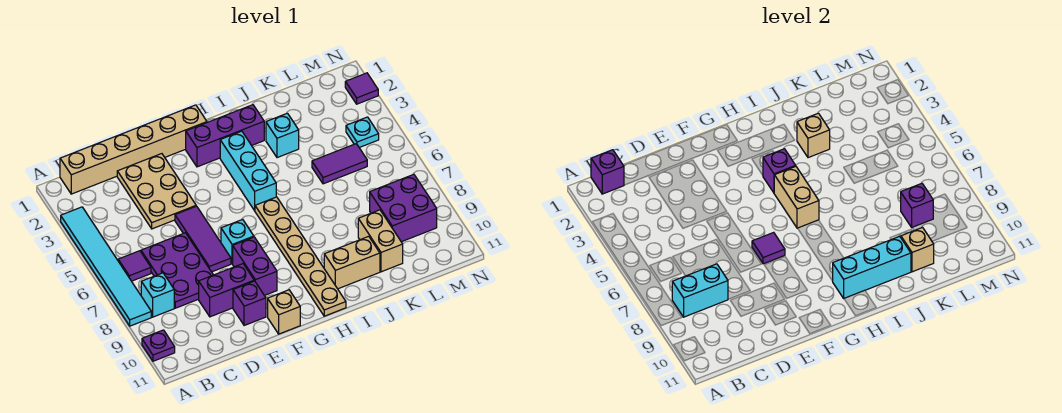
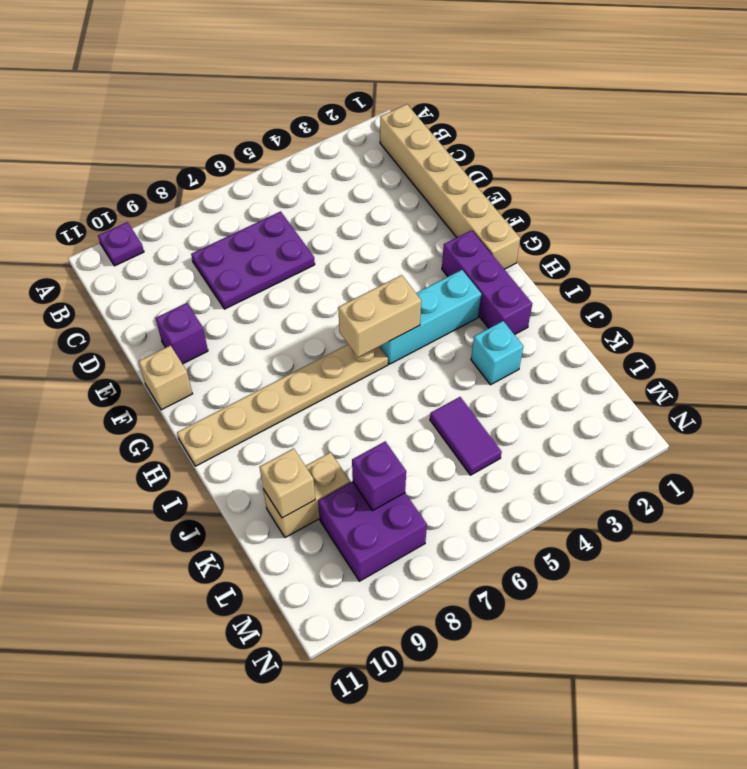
none -> cyan 1x6 tile [61,207,151,326]
none -> purple 1x1 tile [118,251,151,281]
none -> cyan 1x1 brick [141,273,174,317]
none -> tan 2x3 plate [117,154,196,229]

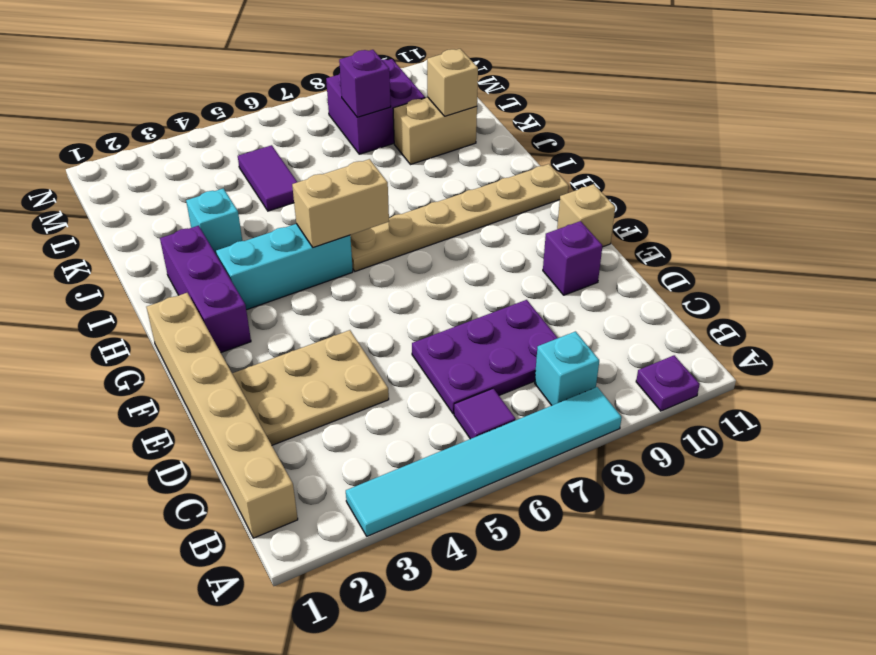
none -> purple 1x2 brick [199,264,254,317]
none -> purple 1x3 tile [175,206,231,272]
none -> cyan 1x1 brick [221,219,254,264]
none -> purple 1x2 brick [233,237,277,296]

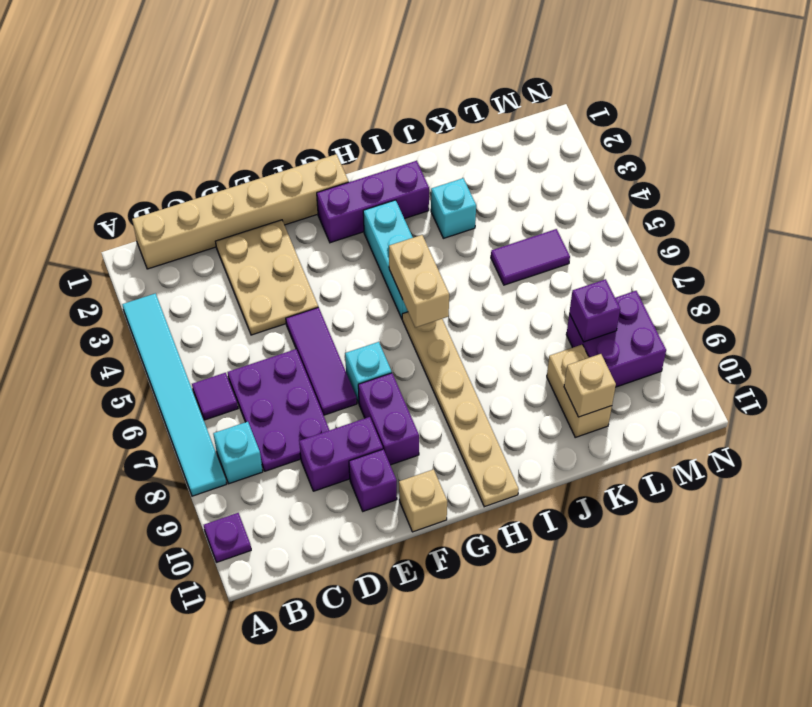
none -> tan 1x2 brick [324,236,380,289]
none -> cyan 1x1 plate [346,117,379,148]
none -> purple 1x1 tile [345,73,378,104]
none -> purple 1x1 brick [591,150,624,194]

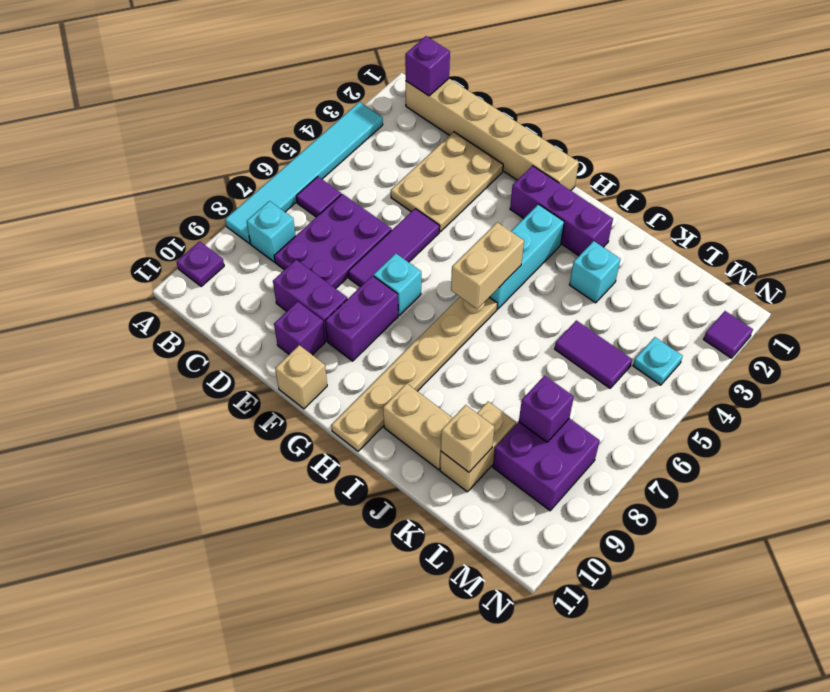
none -> cyan 1x2 brick [672,264,728,317]
none -> purple 1x1 tile [752,232,785,264]
none -> purple 1x1 brick [763,149,796,193]
none -> cyan 1x3 brick [833,236,911,298]

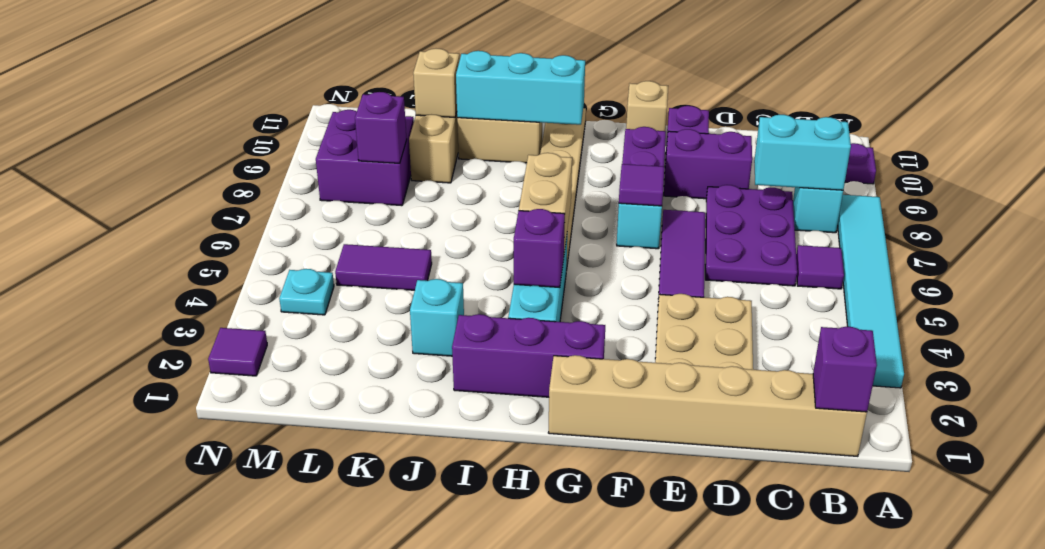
none -> tan 1x1 brick [797,113,830,158]

